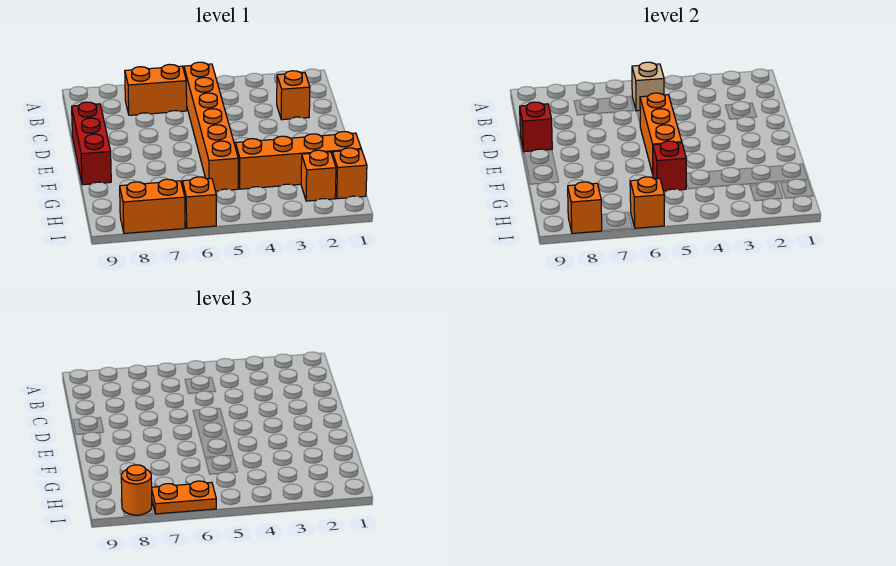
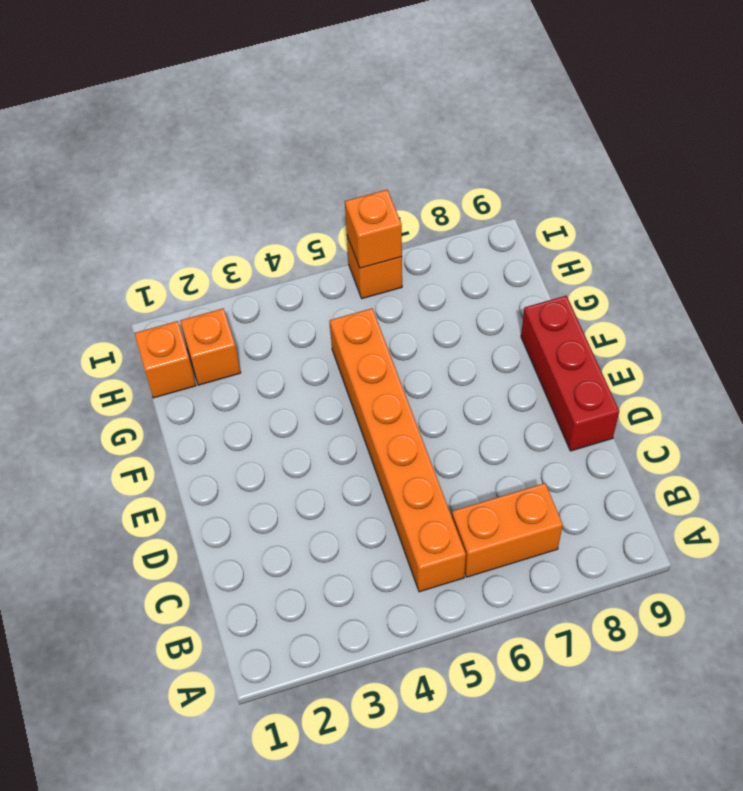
none -> orange 1x1 brick [277,71,310,120]
none -> orange 1x4 brick [235,132,361,189]
none -> orange 1x2 brick [120,179,185,233]

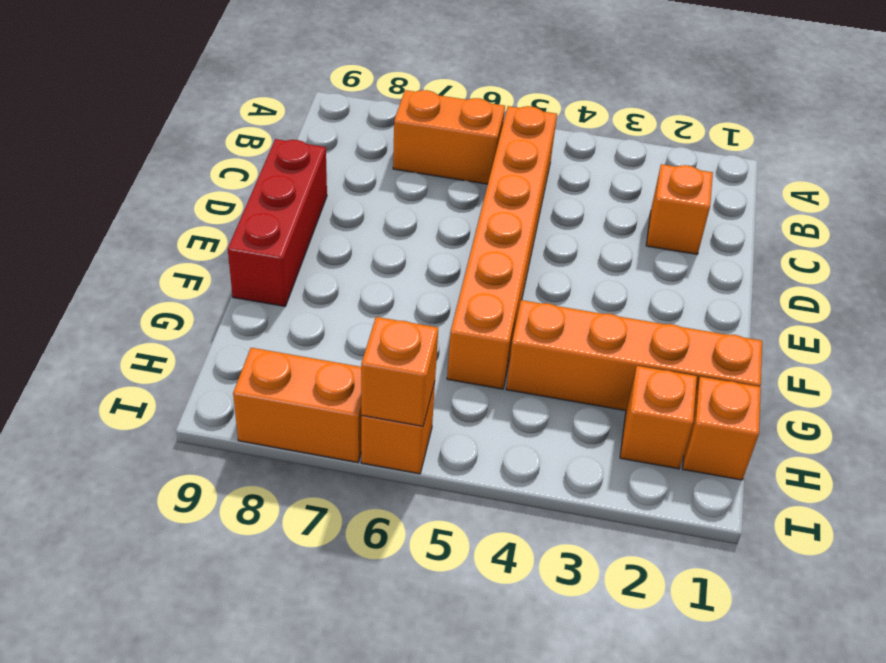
none -> tan 1x1 brick [632,62,664,111]
none -> orange 1x3 brick [640,93,682,174]
none -> red 1x1 brick [520,102,552,152]

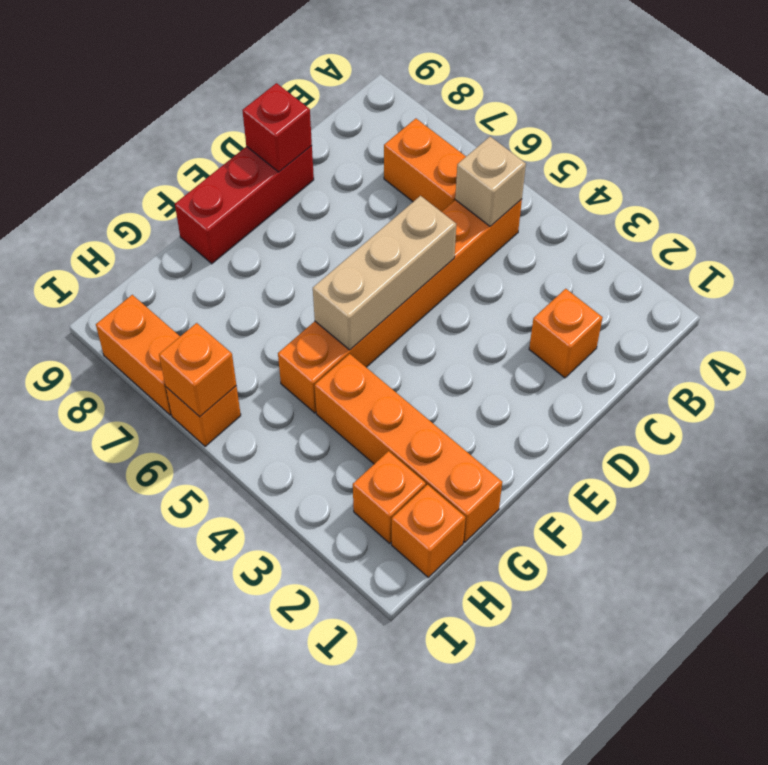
tan 1x3 brick [313,196,456,350] -> orange 1x3 brick [640,93,682,174]
none -> red 1x1 brick [653,141,686,191]
none -> orange 1x1 brick [568,182,602,233]
none -> orange 1x2 plate [152,481,216,514]

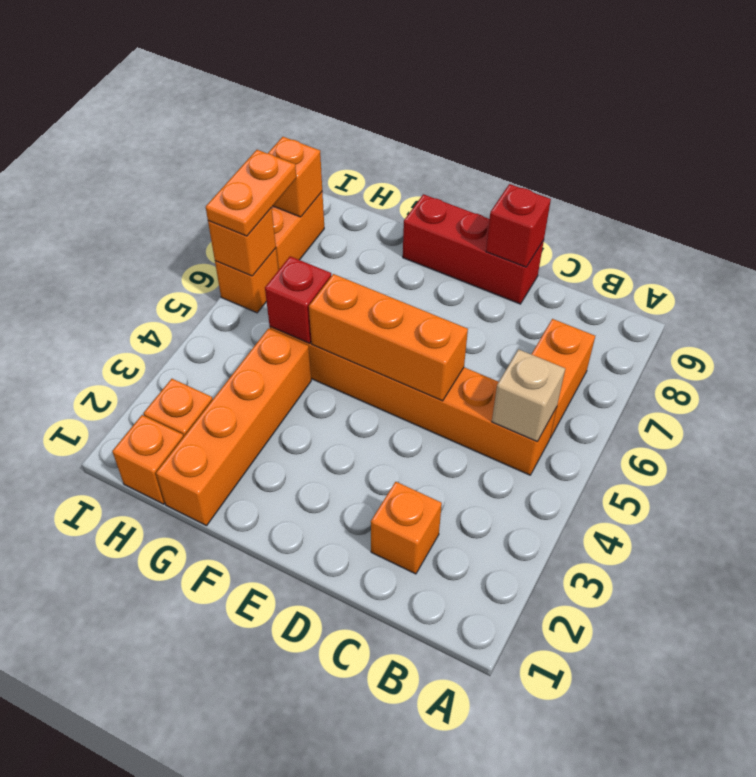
none -> orange 1x1 round brick [121,465,152,515]

